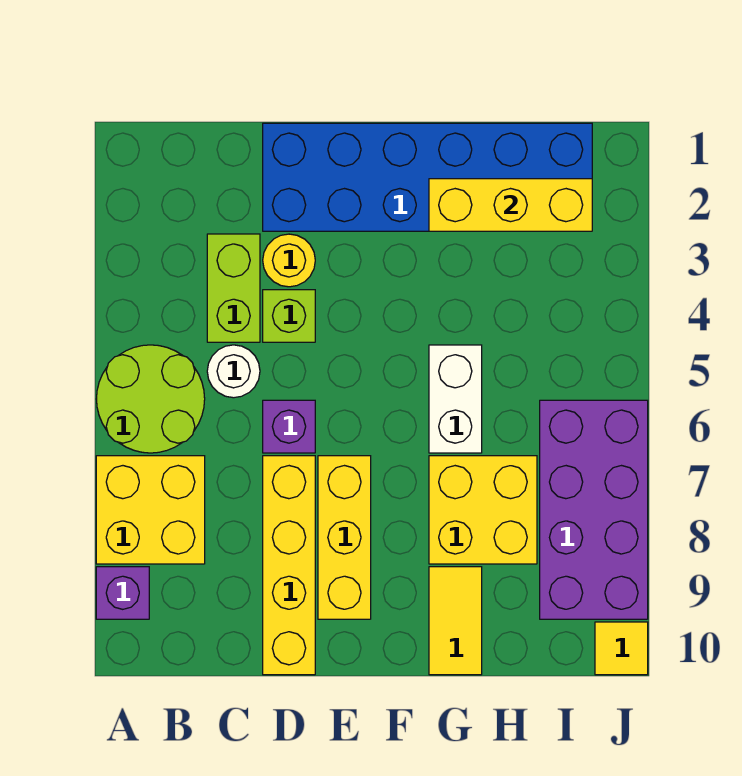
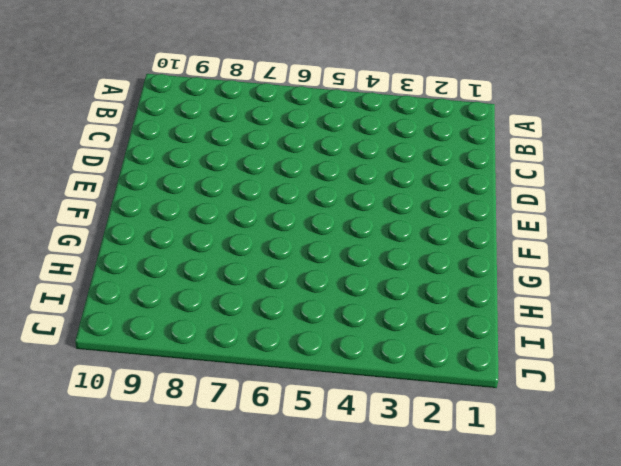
none -> lime 2x2 round brick [97,345,205,453]
none -> yellow 2x2 brick [96,456,205,564]
none -> purple 1x1 brick [96,567,149,619]

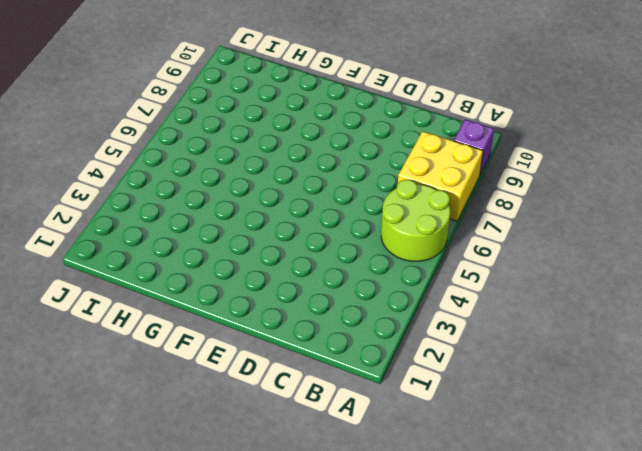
none -> lime 1x2 brick [207,234,260,342]
none -> white 1x1 round brick [207,345,260,398]
none -> blue 2x6 brick [263,123,592,231]

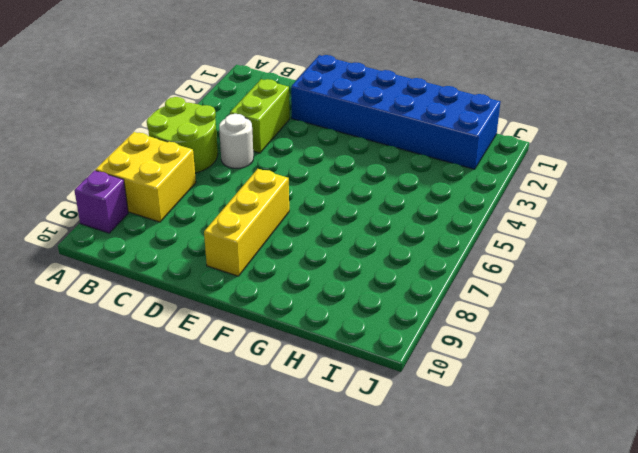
none -> yellow 1x1 round brick [263,234,315,287]
none -> lime 1x1 brick [263,290,315,342]
none -> purple 1x1 brick [263,400,315,453]

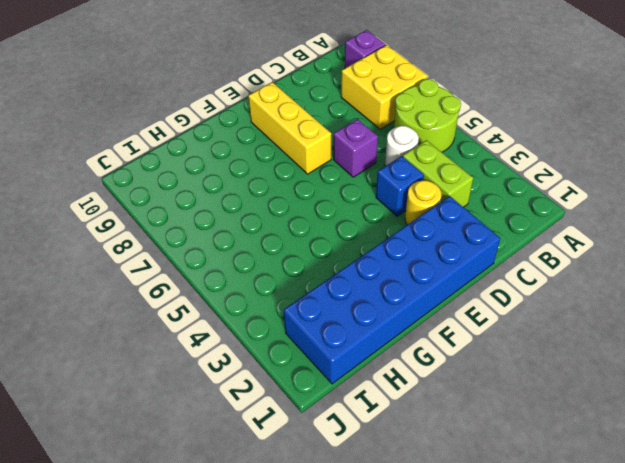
blue 1x1 brick [376,156,424,216] -> lime 1x1 brick [263,290,315,342]
none -> yellow 1x4 brick [263,456,315,675]
none -> white 1x2 brick [429,345,482,453]
none -> yellow 2x2 brick [429,456,537,564]

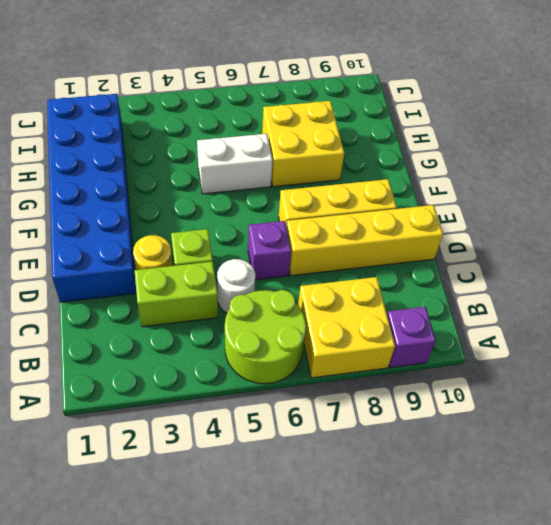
none -> yellow 1x2 tile [429,567,482,675]
none -> purple 2x4 brick [540,400,648,619]
none -> yellow 1x1 tile [595,622,648,675]

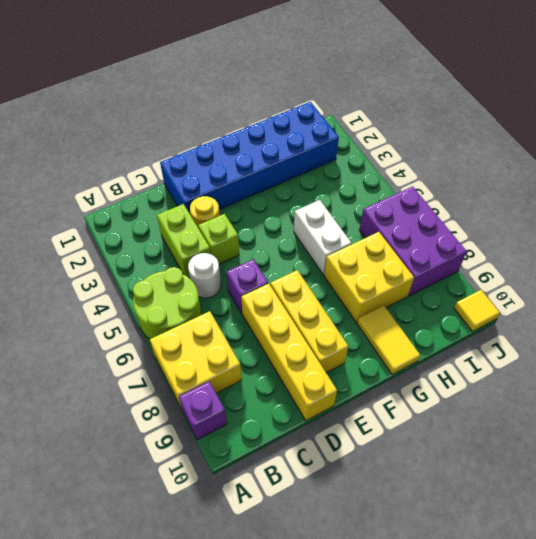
purple 2x3 brick [359,186,467,296] -> purple 2x4 brick [540,400,648,619]
none -> yellow 1x3 brick [429,179,592,231]

